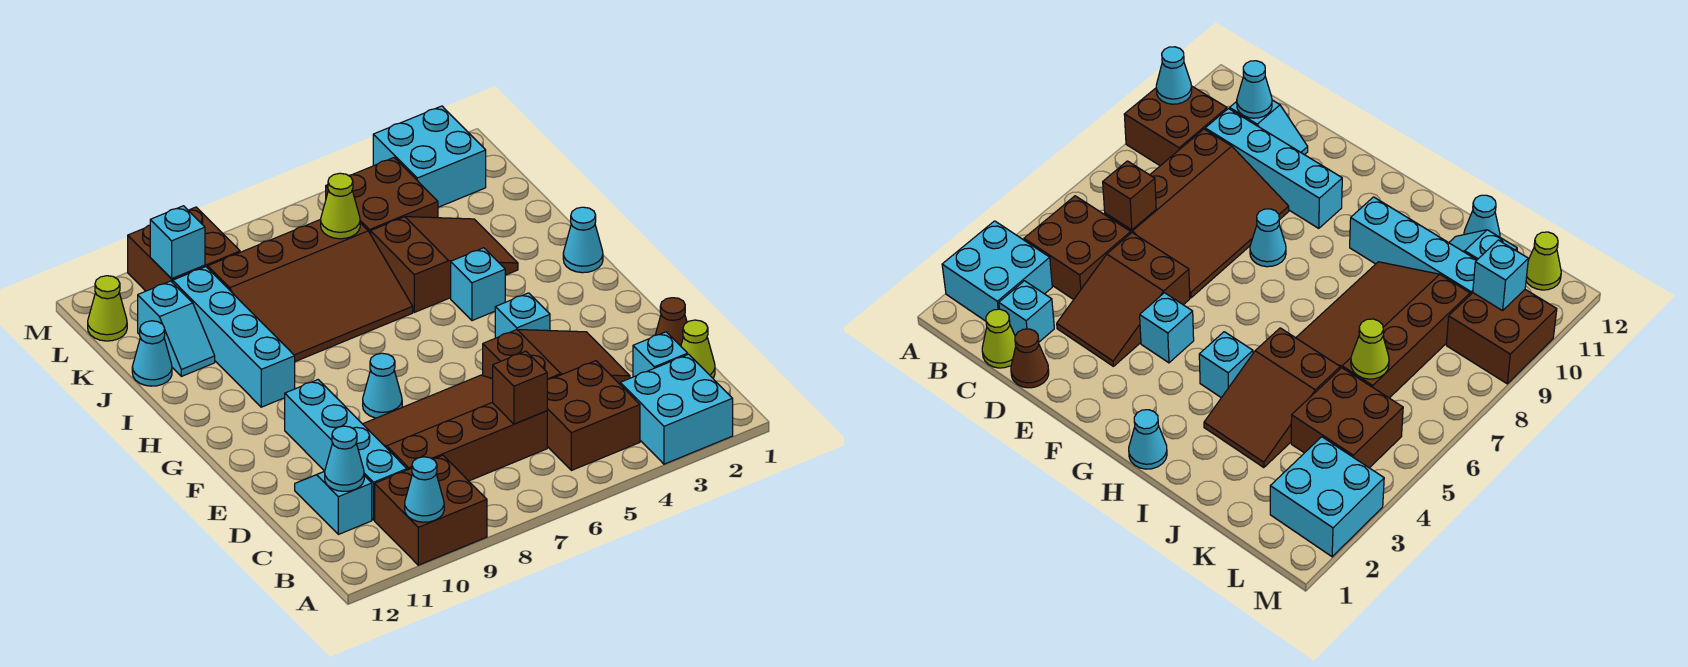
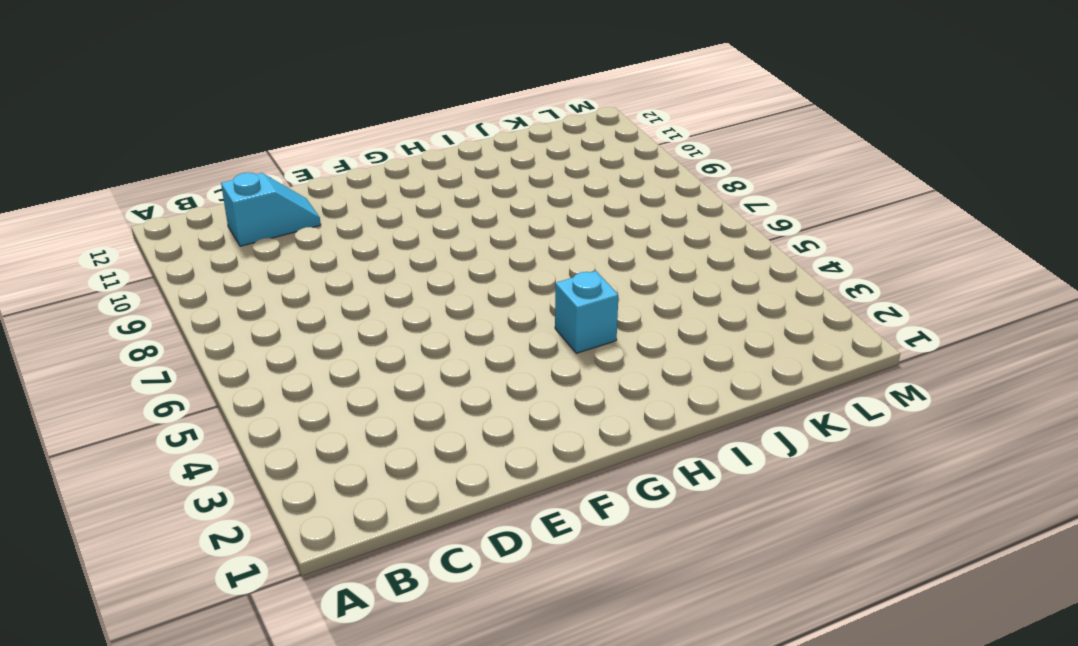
none -> cyan 2x2 brick [620,354,733,464]
none -> brown 2x2 brick [375,455,487,565]
none -> brown 2x2 brick [547,361,640,470]

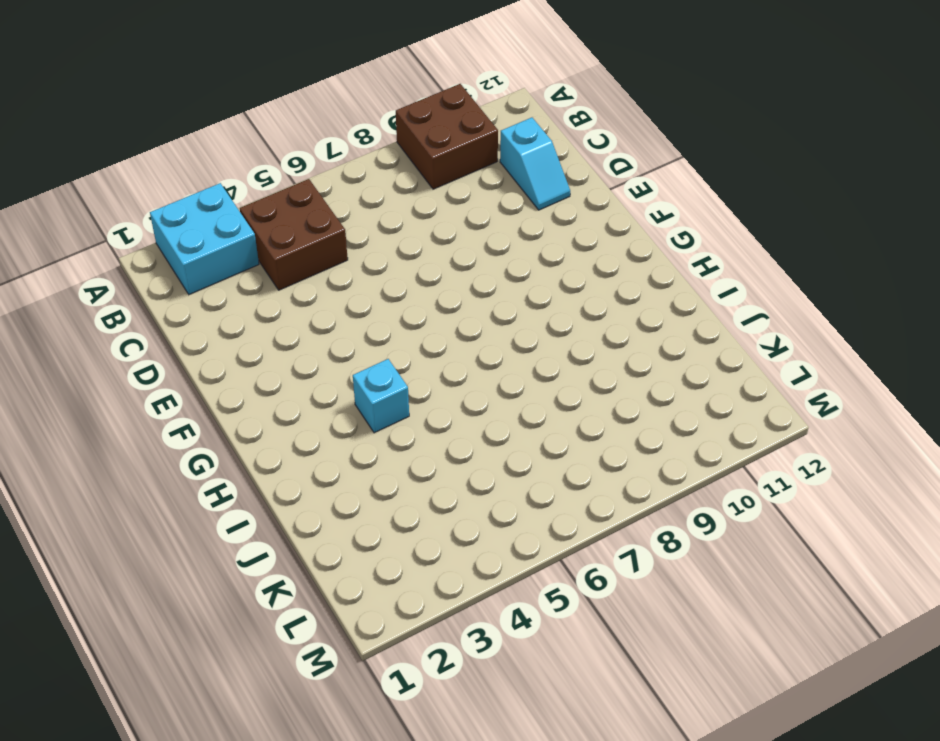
none -> lime 1x1 cone [681,320,715,378]
none -> cyan 1x1 brick [633,332,688,377]
none -> brown 3x4 slope [363,375,547,481]

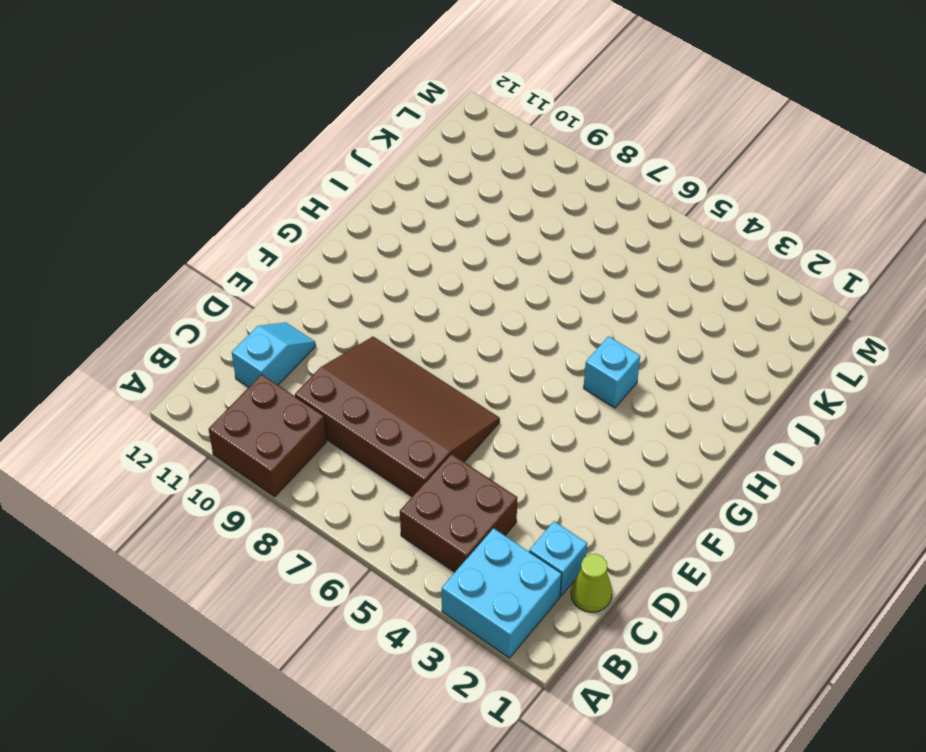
none -> cyan 1x4 brick [285,380,407,520]
none -> brown 1x1 cone [655,298,687,346]
none -> brown 2x3 slope [483,329,630,384]

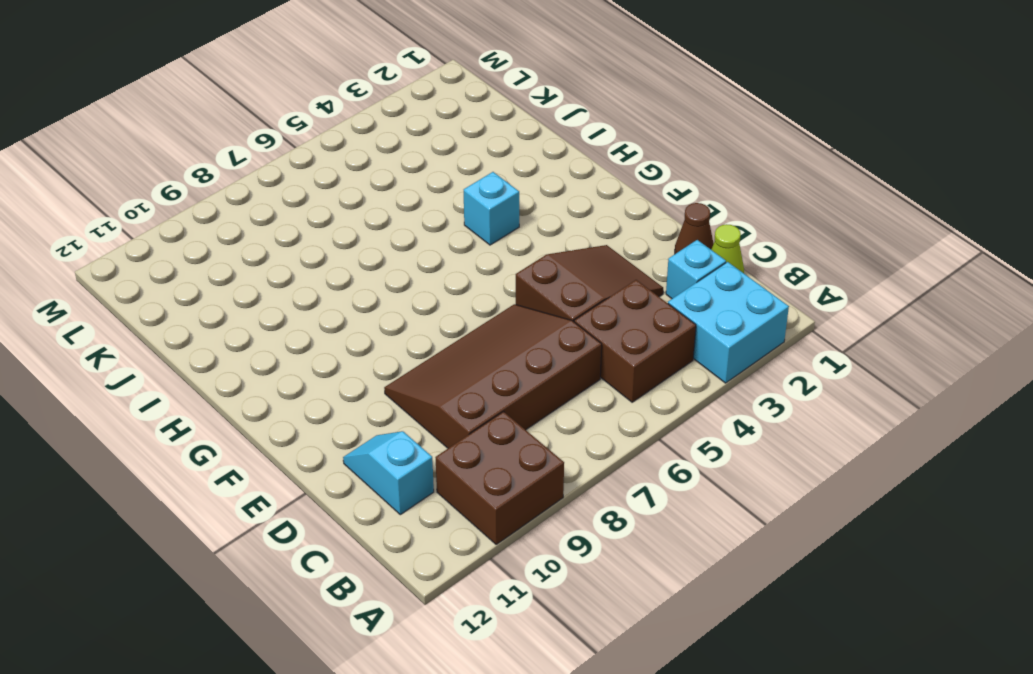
none -> cyan 1x4 brick [285,380,407,520]
none -> cyan 1x1 brick [495,293,550,338]
none -> cyan 1x1 cone [363,353,402,418]

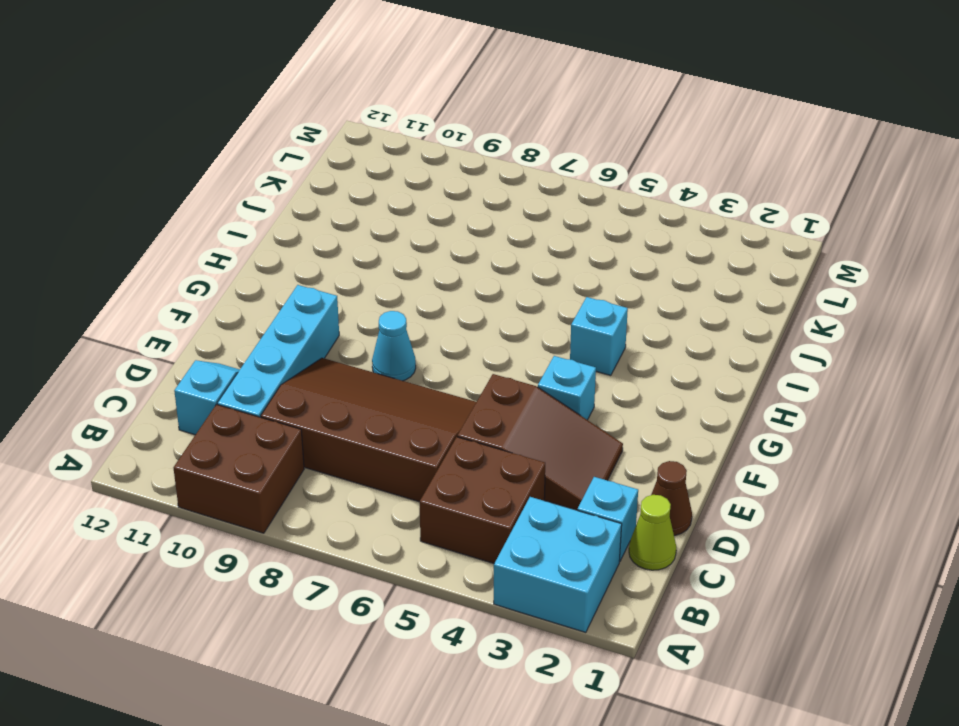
none -> cyan 1x1 cone [563,207,603,273]
none -> cyan 1x4 brick [173,267,295,407]
none -> brown 2x3 slope [371,217,518,312]

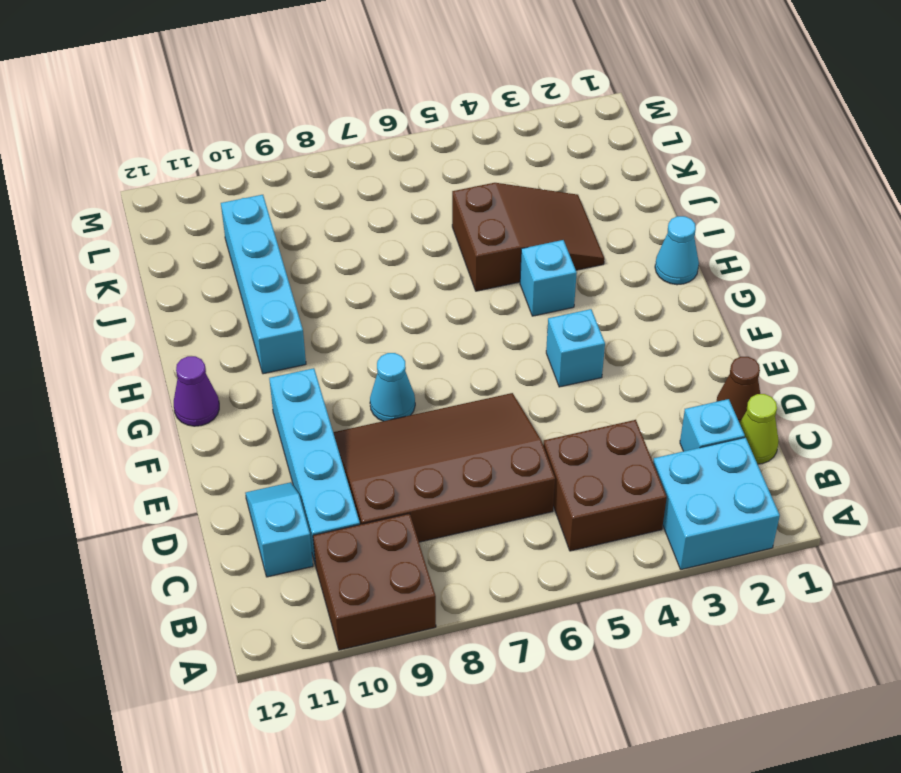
purple 1x1 cone [174,356,219,426] -> none
none -> brown 2x3 slope [483,329,630,384]
none -> brown 3x4 slope [208,219,413,362]
none -> cyan 1x2 slope [138,281,215,376]

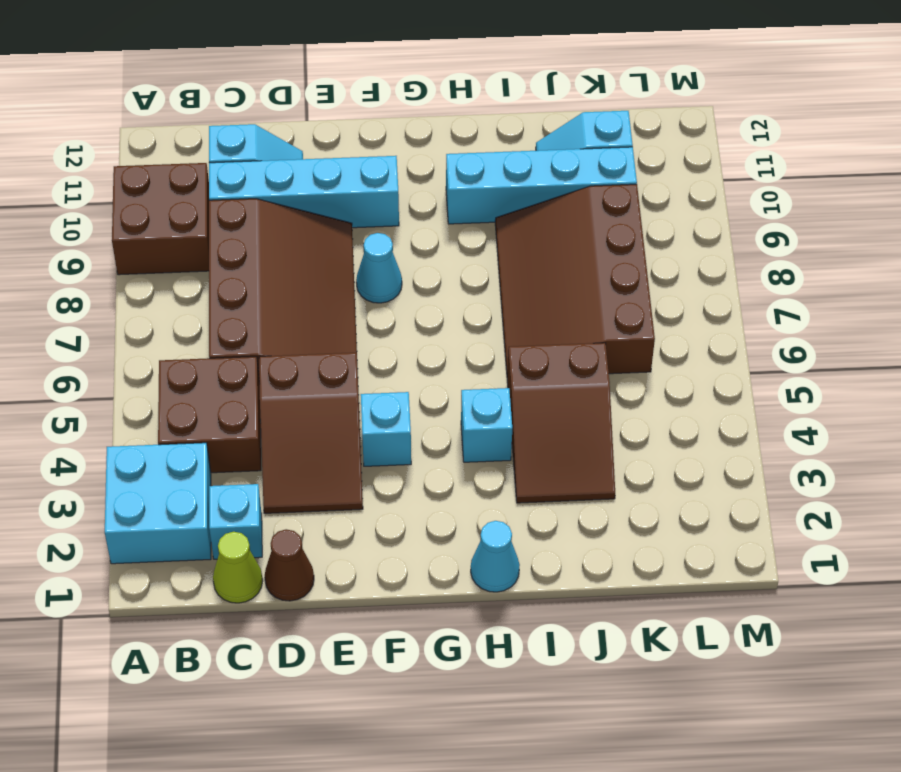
none -> cyan 1x1 cone [132,321,172,386]
none -> brown 2x2 brick [326,158,438,234]
none -> cyan 2x2 brick [373,106,486,207]

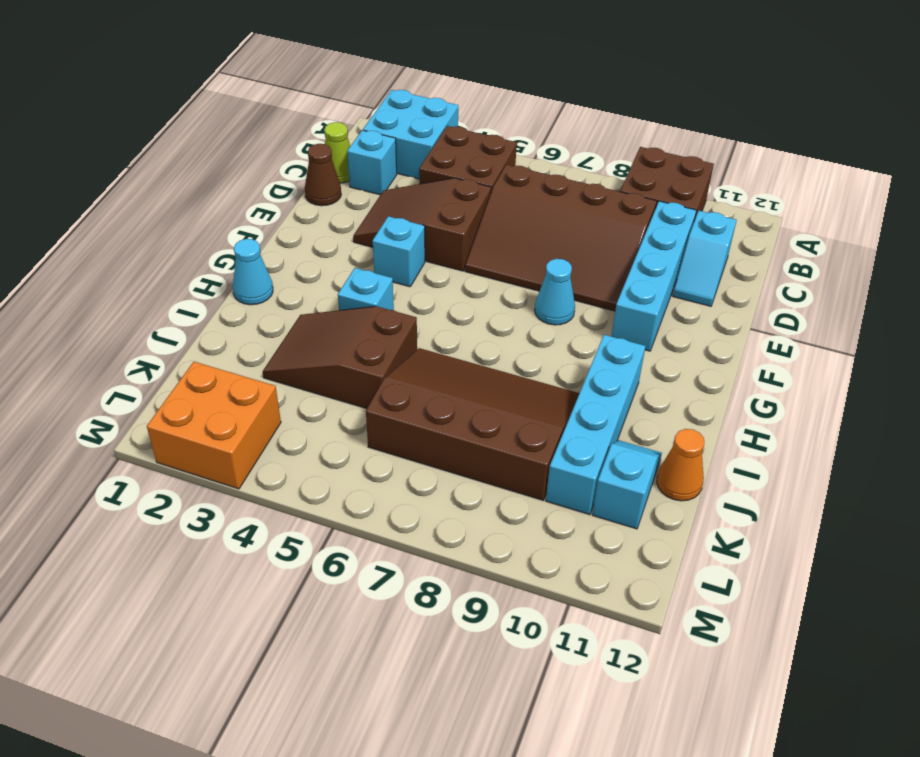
orange 1x1 cone [657,429,704,501] -> cyan 1x1 cone [132,321,172,386]
orange 2x2 brick [147,362,281,489] -> cyan 2x2 brick [373,106,486,207]
none -> brown 2x2 brick [326,158,438,234]
none -> brown 2x2 brick [128,207,240,291]
none -> lime 1x1 cone [88,276,127,341]

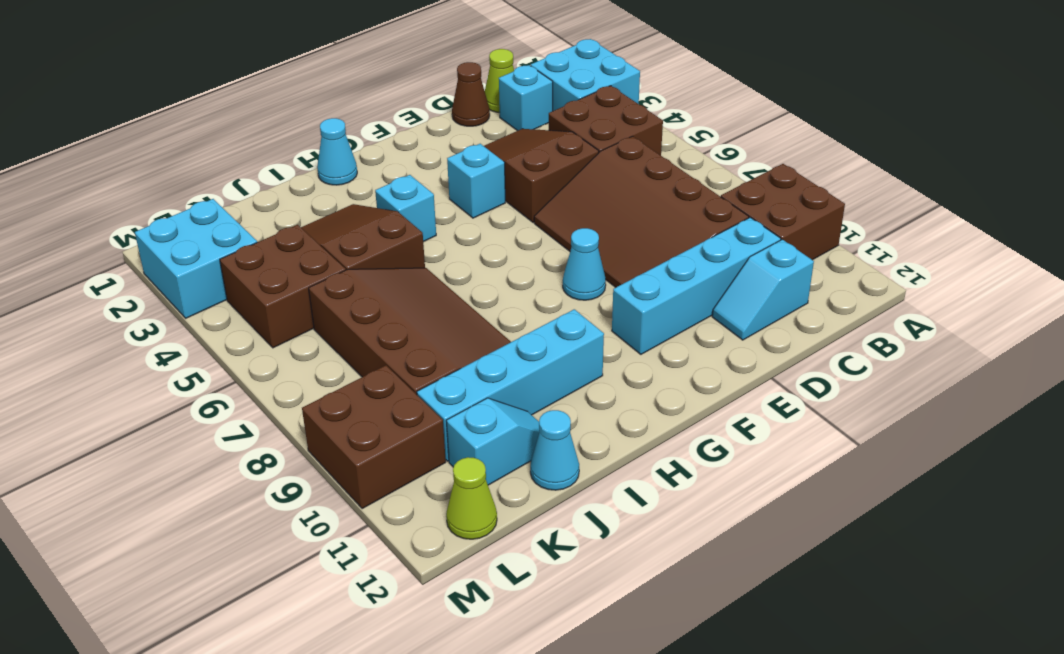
none -> cyan 1x1 cone [405,457,444,522]
none -> brown 1x1 brick [493,351,547,424]
none -> cyan 1x1 cone [325,426,364,491]

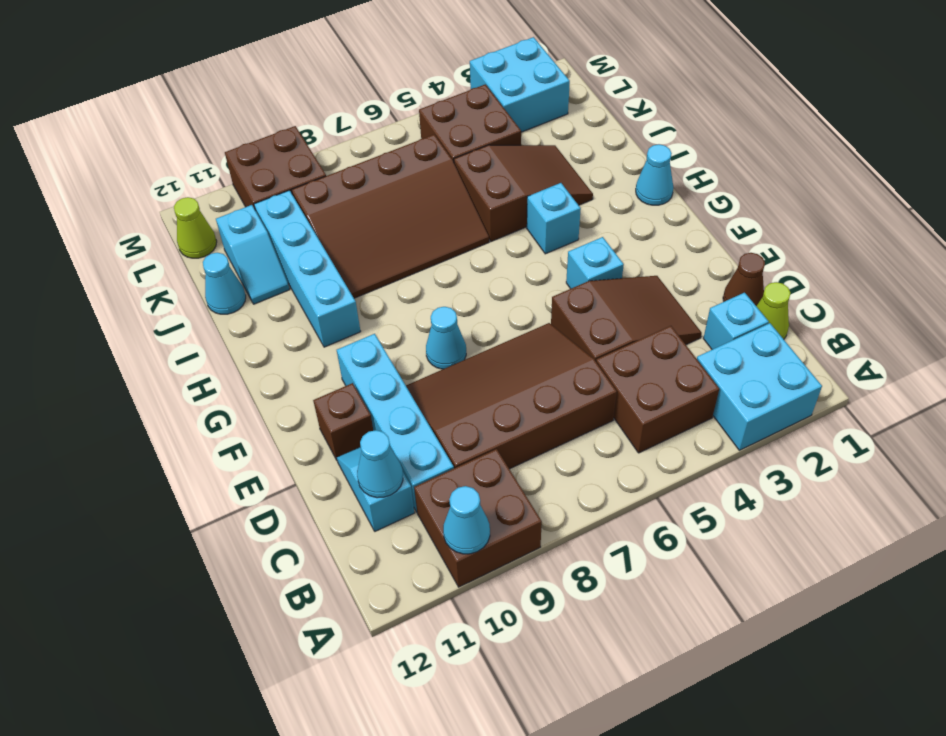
brown 1x1 brick [313,383,373,460] -> brown 1x1 brick moved to [493,351,547,424]
none -> lime 1x1 cone [321,173,360,239]
none -> cyan 1x1 brick [150,206,205,279]

